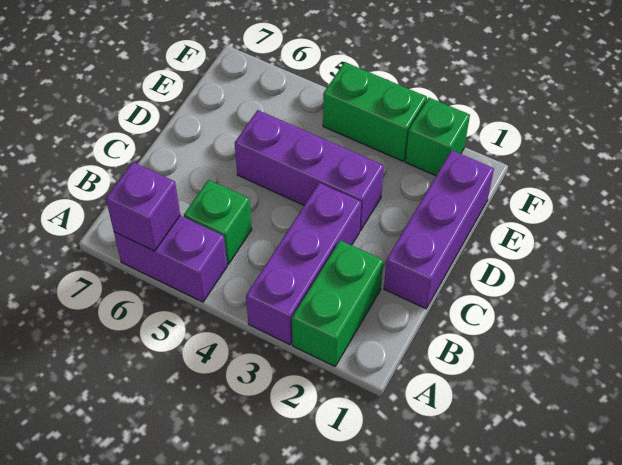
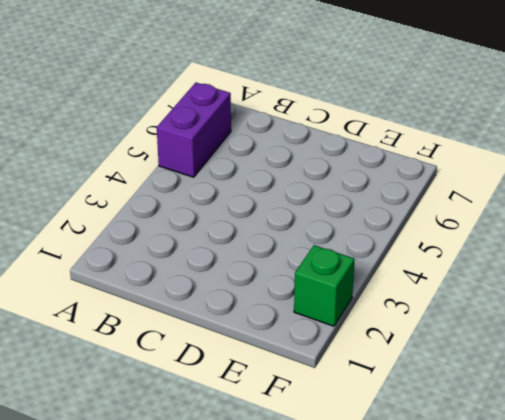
none -> green 1x2 brick [292,240,383,366]
none -> purple 1x3 brick [246,183,361,345]

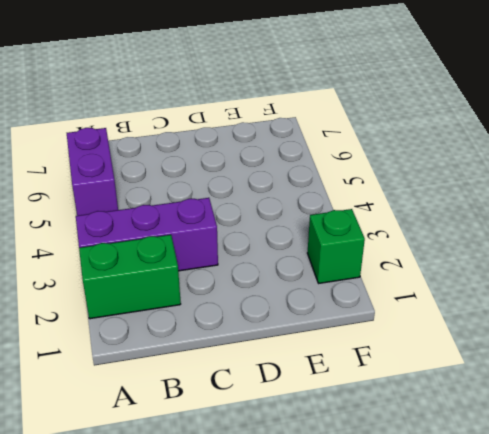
none -> green 1x1 brick [184,180,252,264]
none -> purple 1x3 brick [384,150,494,309]

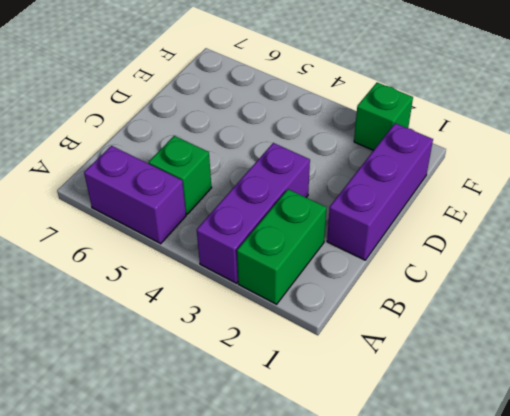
none -> purple 1x3 brick [235,110,384,231]
none -> green 1x2 brick [323,62,427,161]

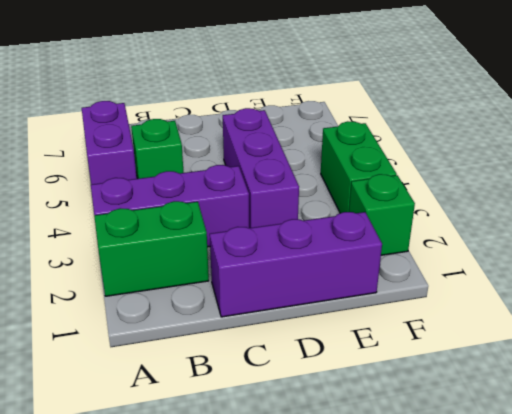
none -> purple 1x1 brick [106,162,180,251]

